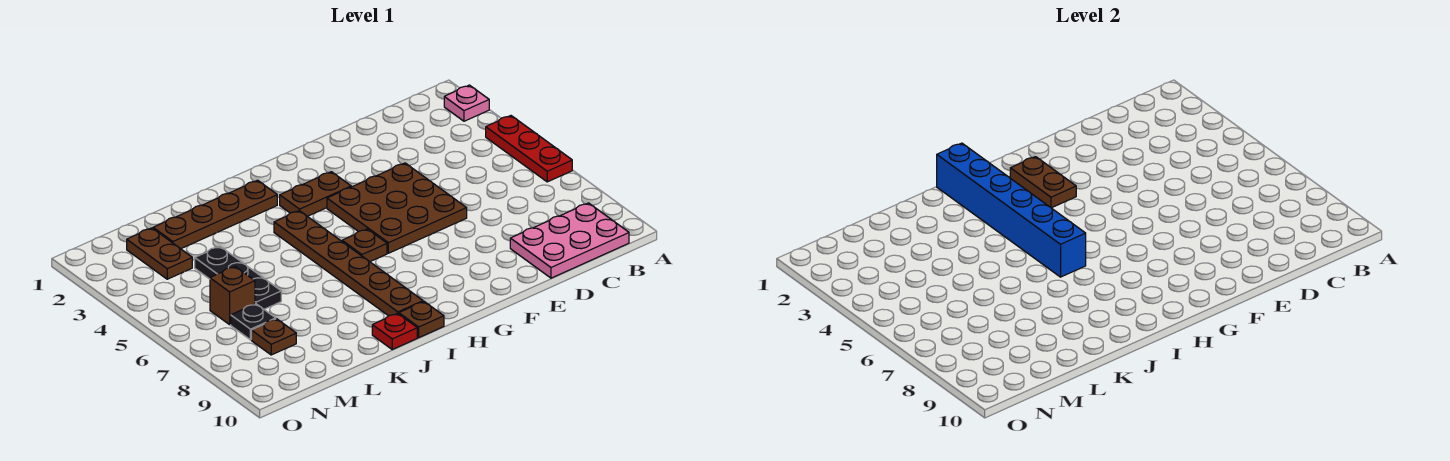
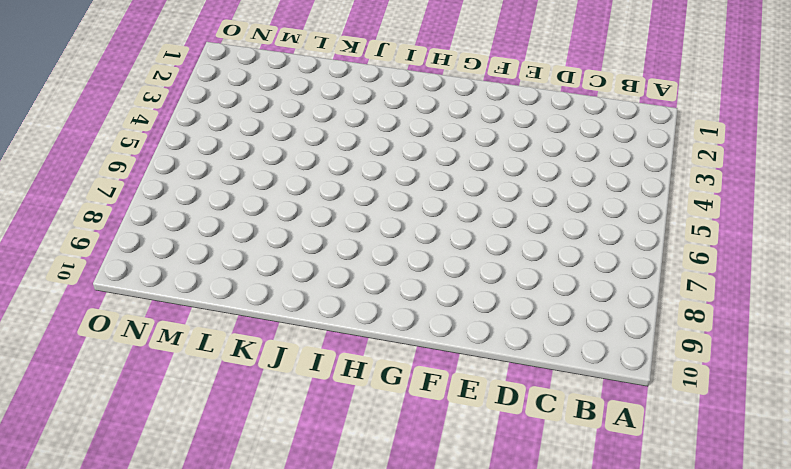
none -> pink 1x1 plate [444,85,489,121]
none -> red 1x3 plate [486,116,572,182]
none -> pink 2x3 plate [510,203,629,278]

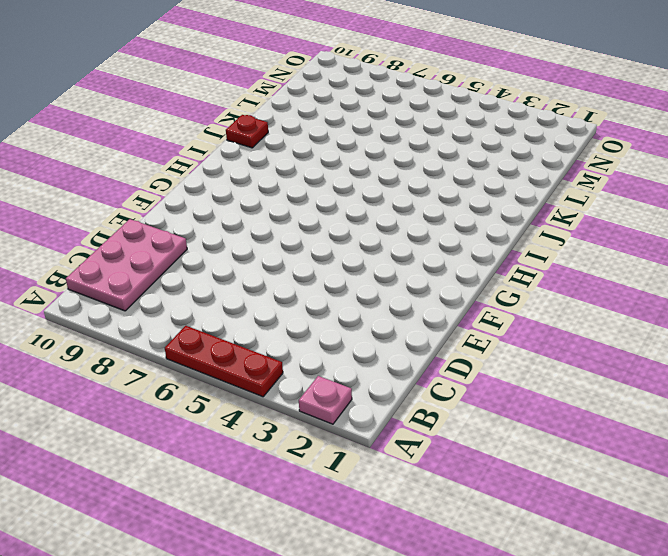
none -> brown 3x3 plate [327,163,467,253]
none -> brown 1x2 plate [280,172,351,216]
none -> brown 1x1 plate [342,229,387,262]

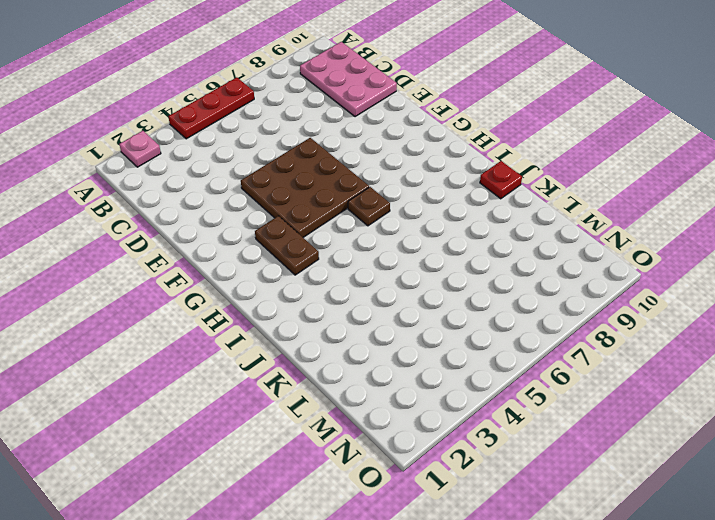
none -> brown 1x4 plate [153,180,277,249]
none -> brown 1x6 plate [274,211,423,316]
none -> brown 1x1 plate [399,302,444,337]

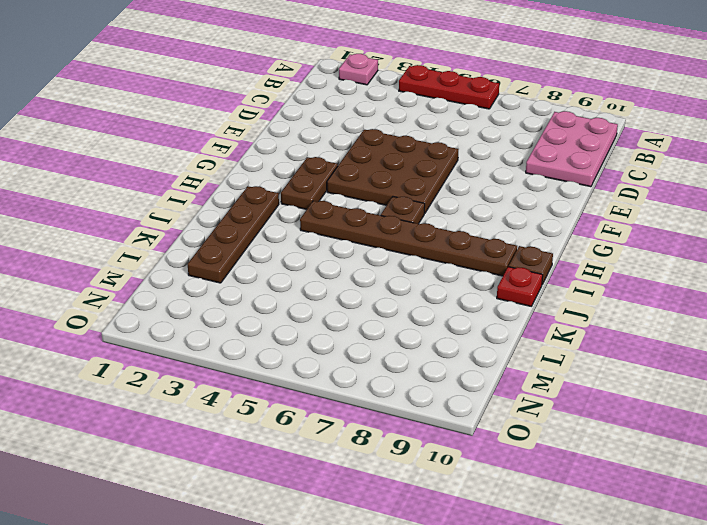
none -> black 1x3 plate [195,246,281,309]
none -> brown 1x2 plate [127,228,192,279]
none -> brown 1x1 brick [210,267,255,325]

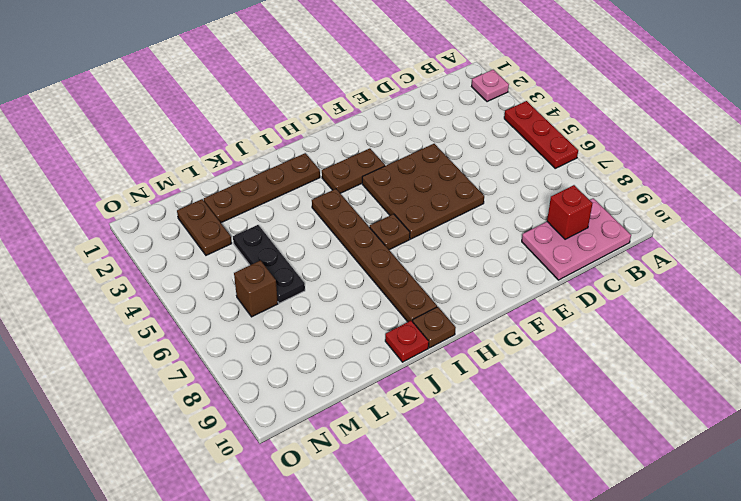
red 1x1 brick [547,185,593,239] -> none
none -> black 1x1 plate [231,304,276,340]
none -> brown 1x1 plate [251,319,296,355]
none -> brown 1x2 plate [1010,157,1076,208]

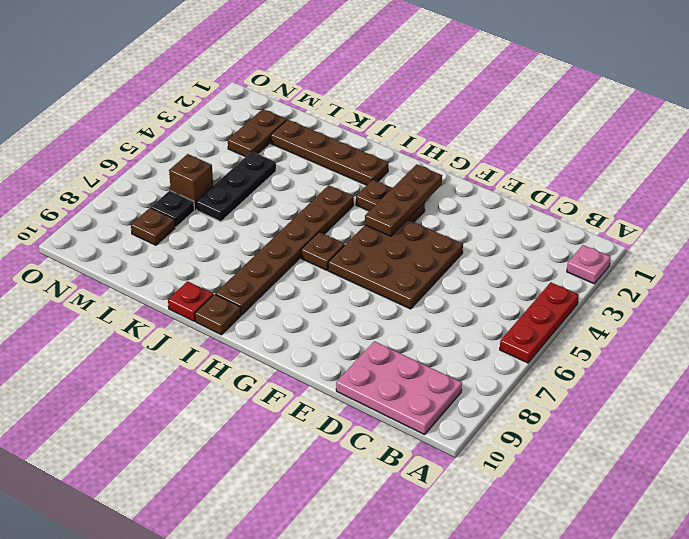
brown 1x3 plate [365,164,442,236] -> brown 1x2 plate [1010,157,1076,208]
none -> blue 1x6 brick [937,143,1086,277]

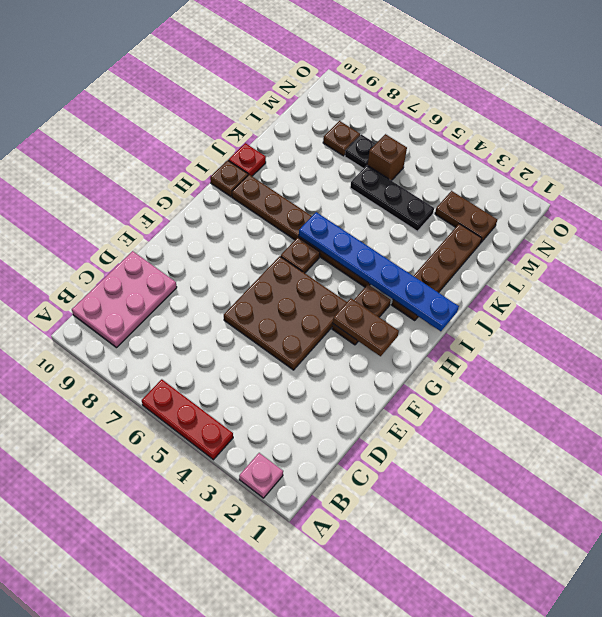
blue 1x6 plate [299,212,459,331] -> blue 1x6 brick [937,143,1086,277]

